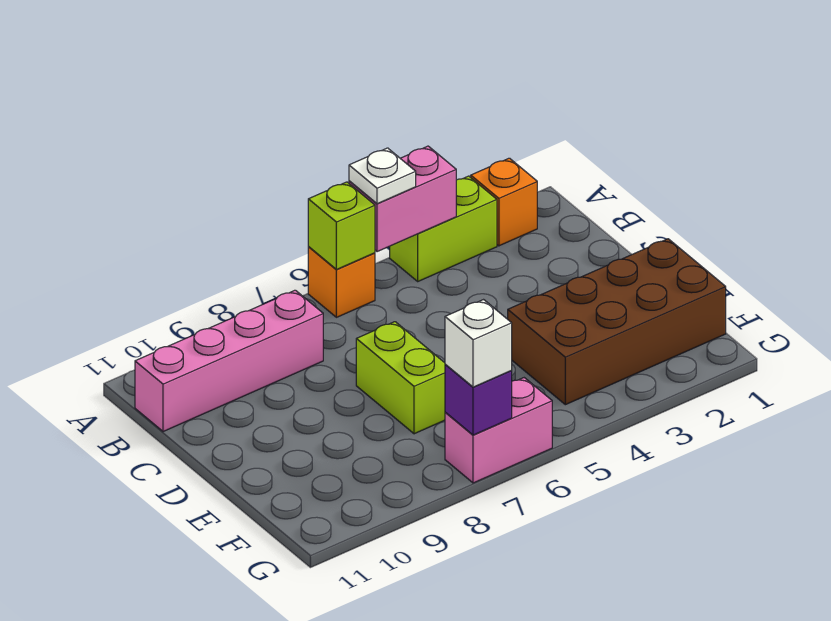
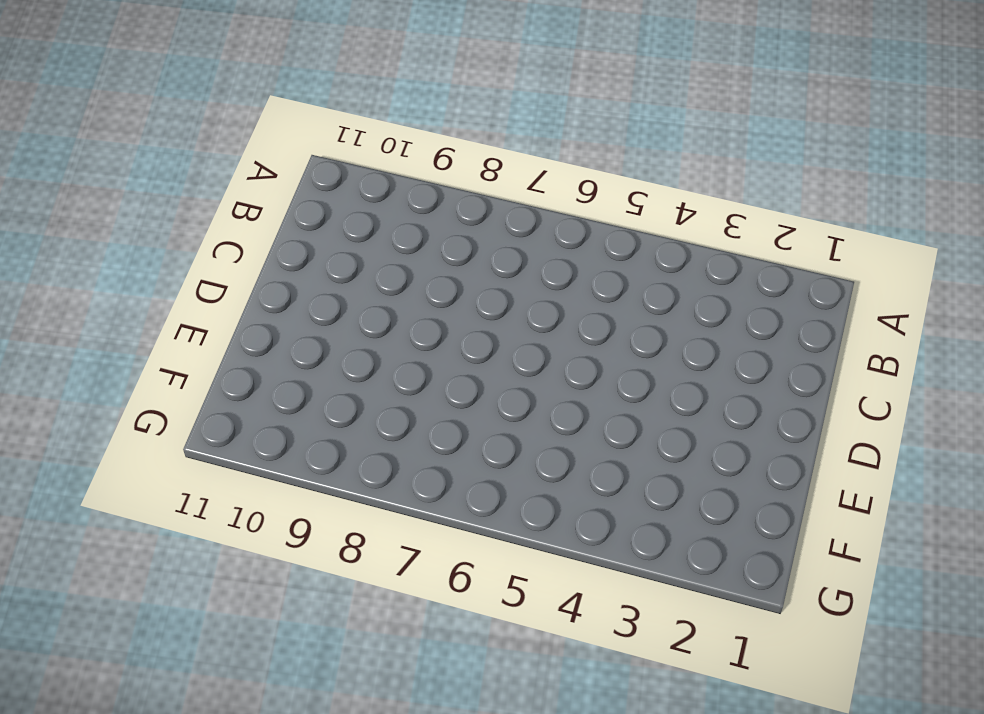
none -> orange 1x1 brick [471,158,537,246]
none -> lime 1x2 brick [390,176,497,281]
none -> orange 1x1 brick [308,247,375,317]

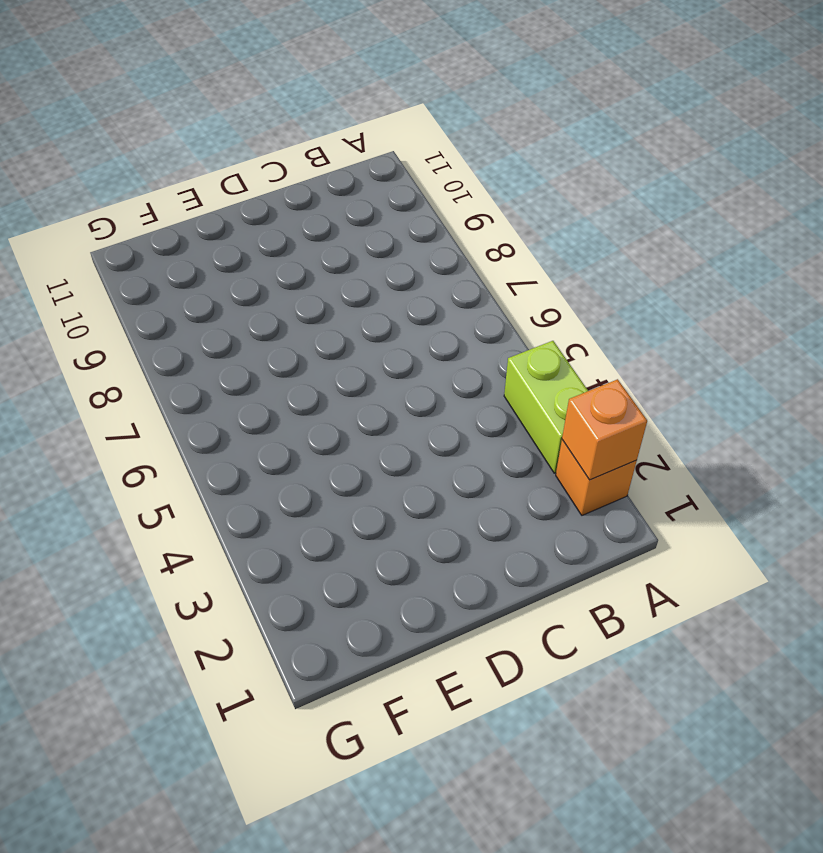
orange 1x1 brick [562,379,647,480] -> orange 1x1 brick moved to [308,247,375,317]
none -> pink 1x4 brick [135,290,323,432]
none -> lime 1x2 brick [356,322,445,434]
none -> brown 2x4 brick [508,239,726,405]

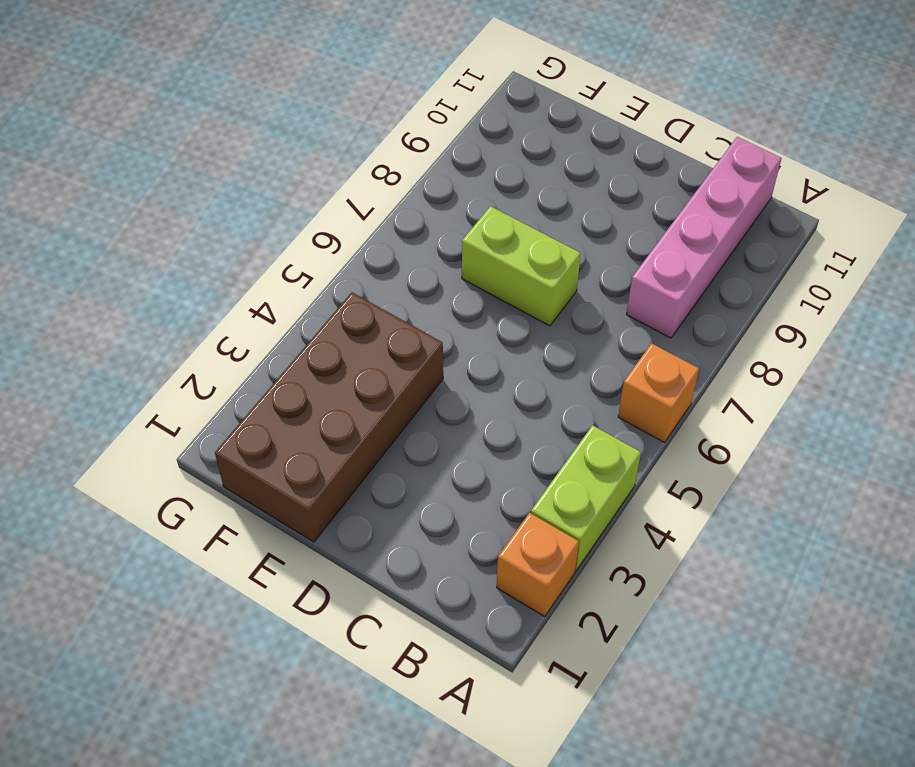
none -> pink 1x2 brick [445,378,552,483]
none -> pink 1x2 brick [349,146,456,252]
none -> lime 1x1 brick [308,182,375,270]

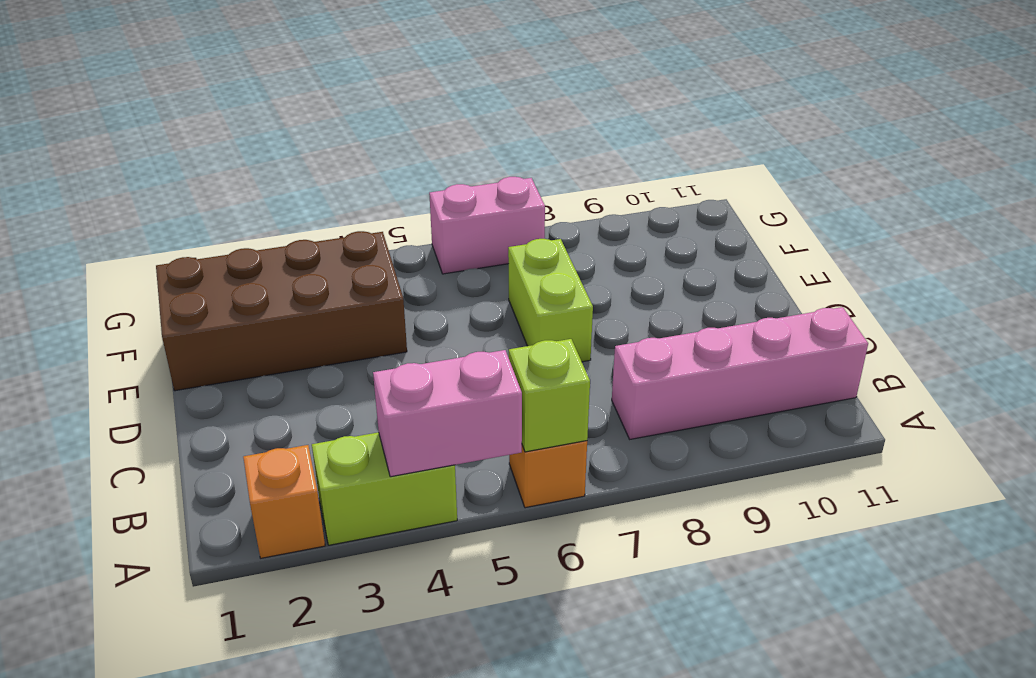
none -> purple 1x1 brick [445,364,512,435]
none -> white 1x1 plate [349,148,416,204]
none -> white 1x1 brick [445,300,512,387]

